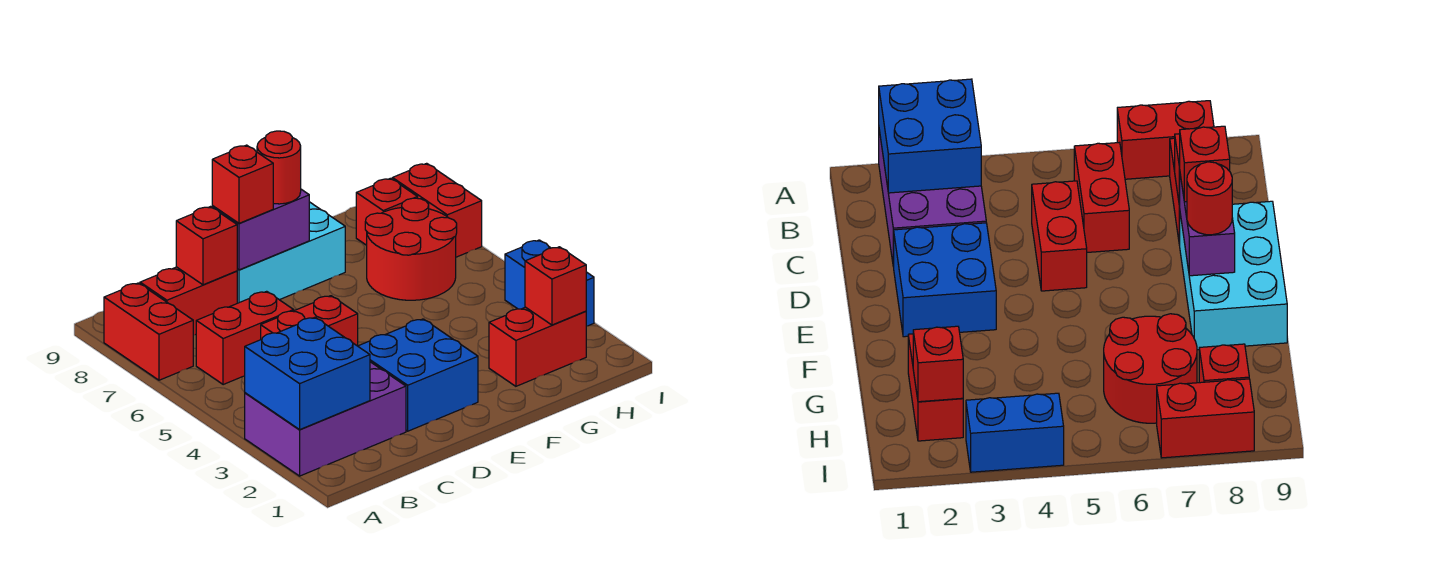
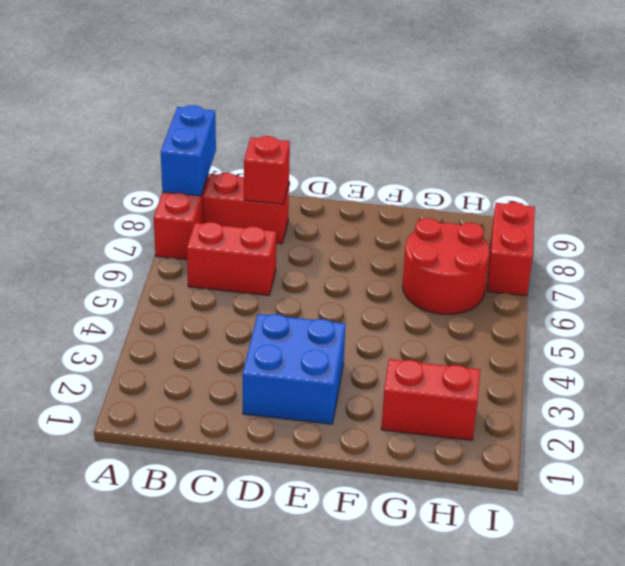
blue 1x2 brick [161,105,216,196] -> blue 1x2 brick moved to [505,240,594,326]
none -> purple 2x3 brick [245,362,406,476]
none -> red 1x2 brick [261,296,358,346]
none -> cyan 2x3 brick [237,202,345,303]

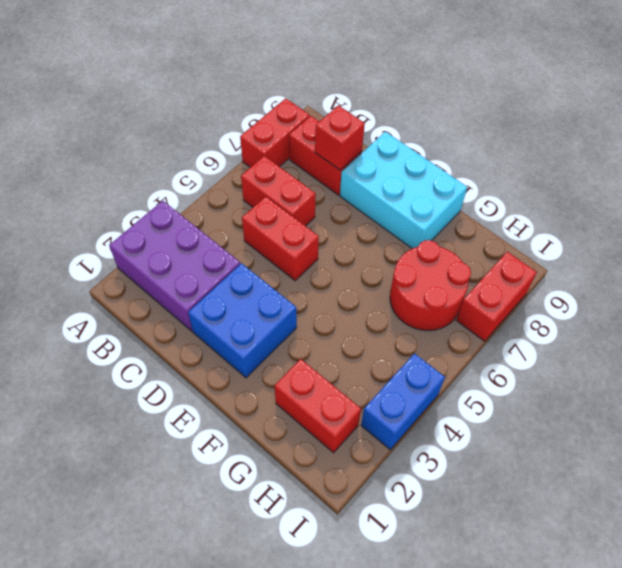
none -> red 1x1 brick [356,178,418,245]
none -> blue 2x2 brick [245,317,370,429]
none -> purple 1x2 brick [212,189,309,270]

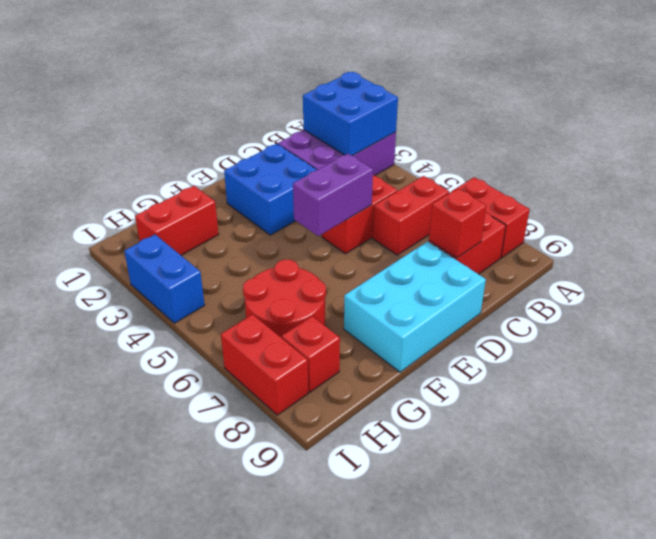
purple 1x2 brick [293,154,373,236] -> purple 1x2 brick moved to [212,189,309,270]
none -> red 1x1 brick [525,247,586,325]
none -> red 1x1 brick [212,145,273,223]
none -> red 1x1 round brick [257,131,301,204]

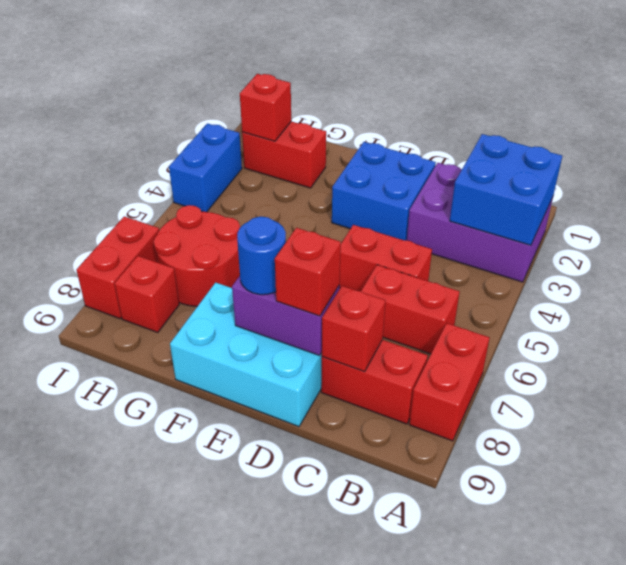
blue 1x1 round brick [237,217,286,295] -> red 1x1 round brick [257,131,301,204]

